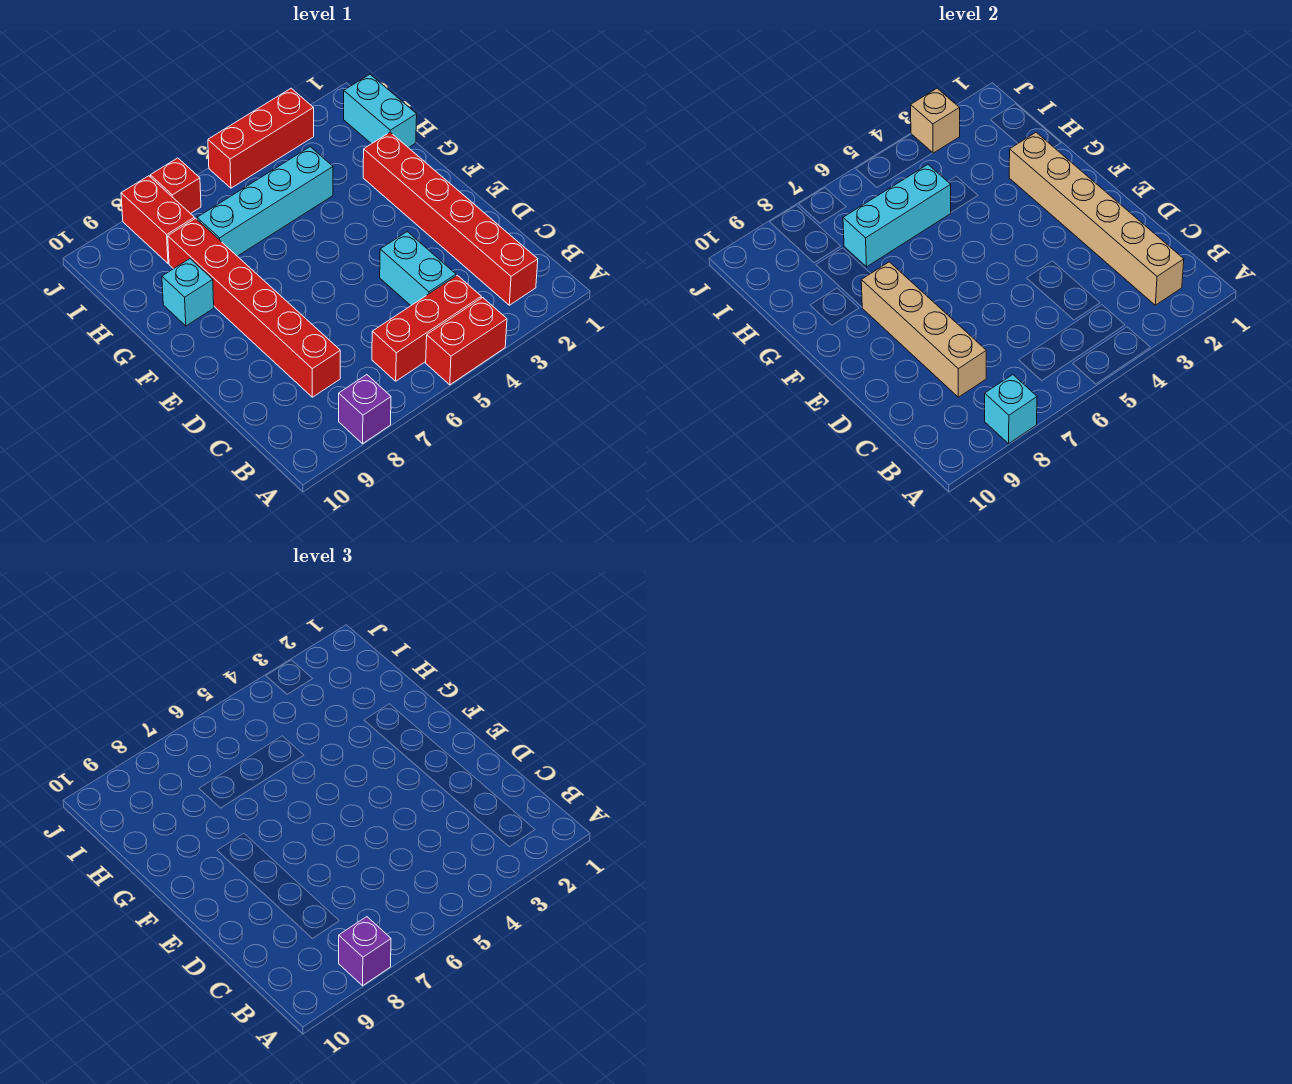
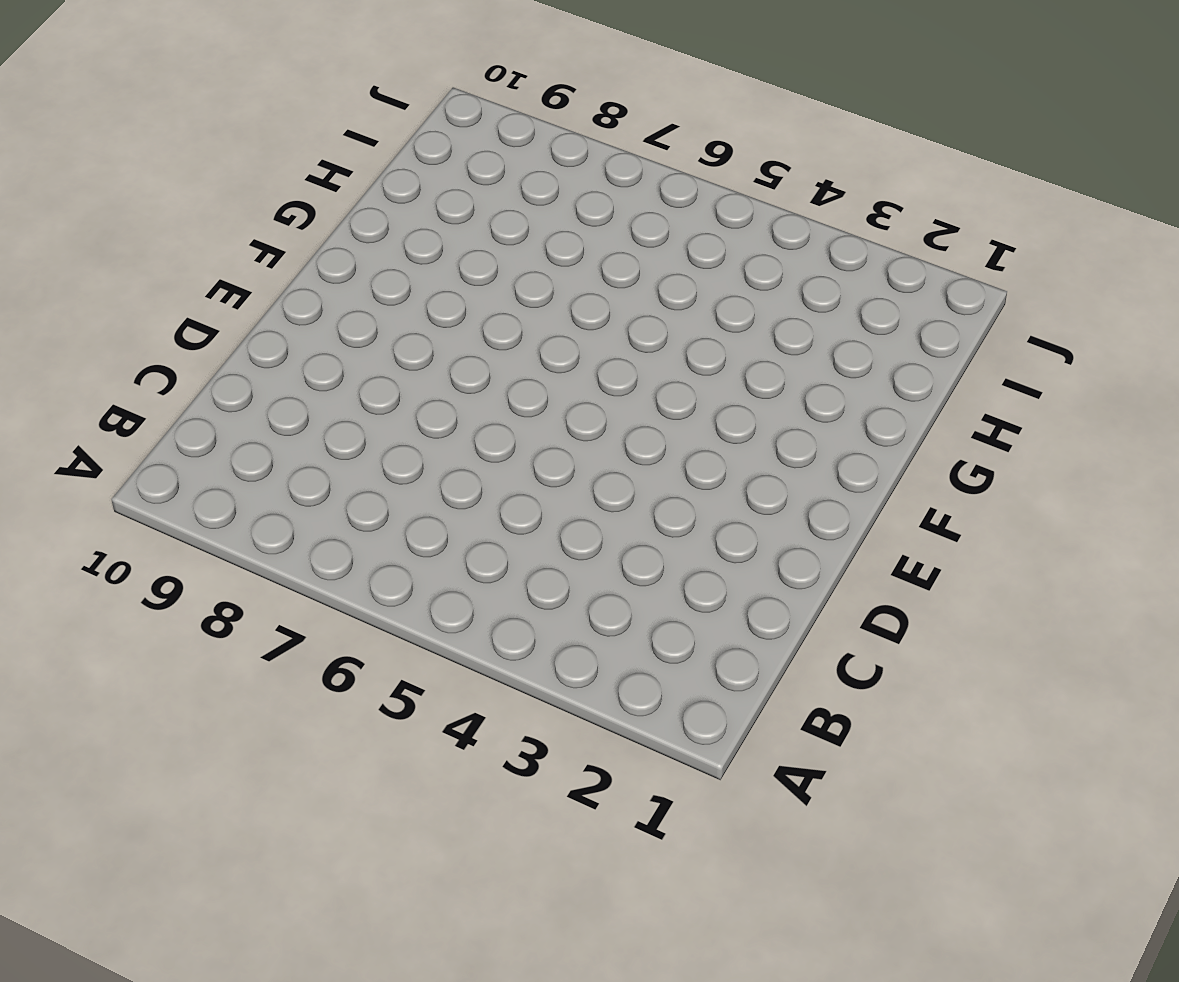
none -> red 1x2 brick [426,298,507,385]
none -> purple 1x1 brick [339,375,391,444]
none -> red 1x6 brick [363,132,538,305]

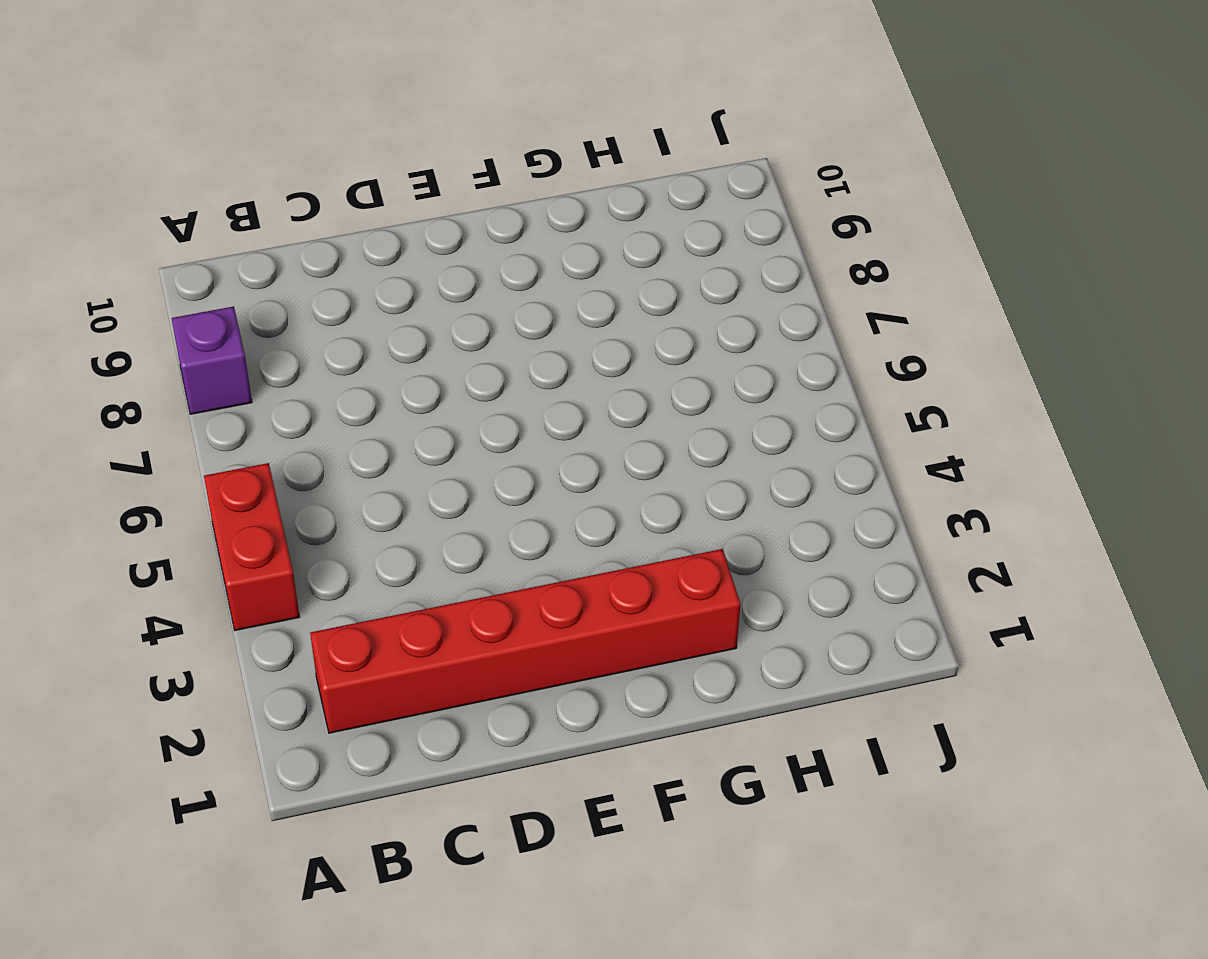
none -> red 1x3 brick [372,275,481,381]
none -> cyan 1x2 brick [380,232,456,305]
none -> red 1x6 brick [168,218,340,397]

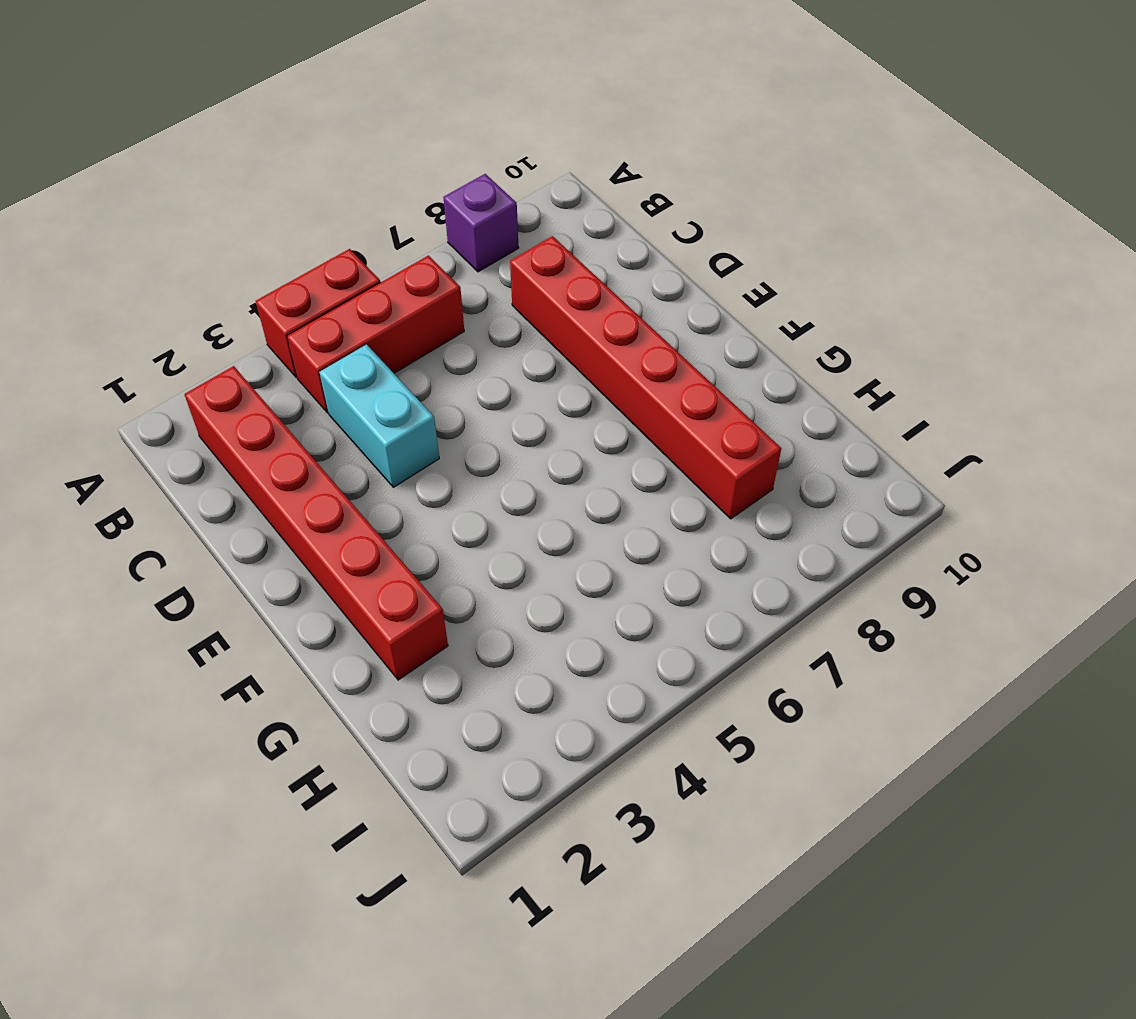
none -> cyan 1x1 brick [162,259,214,326]
none -> cyan 1x2 brick [344,74,417,148]
none -> cyan 1x4 brick [197,147,333,256]

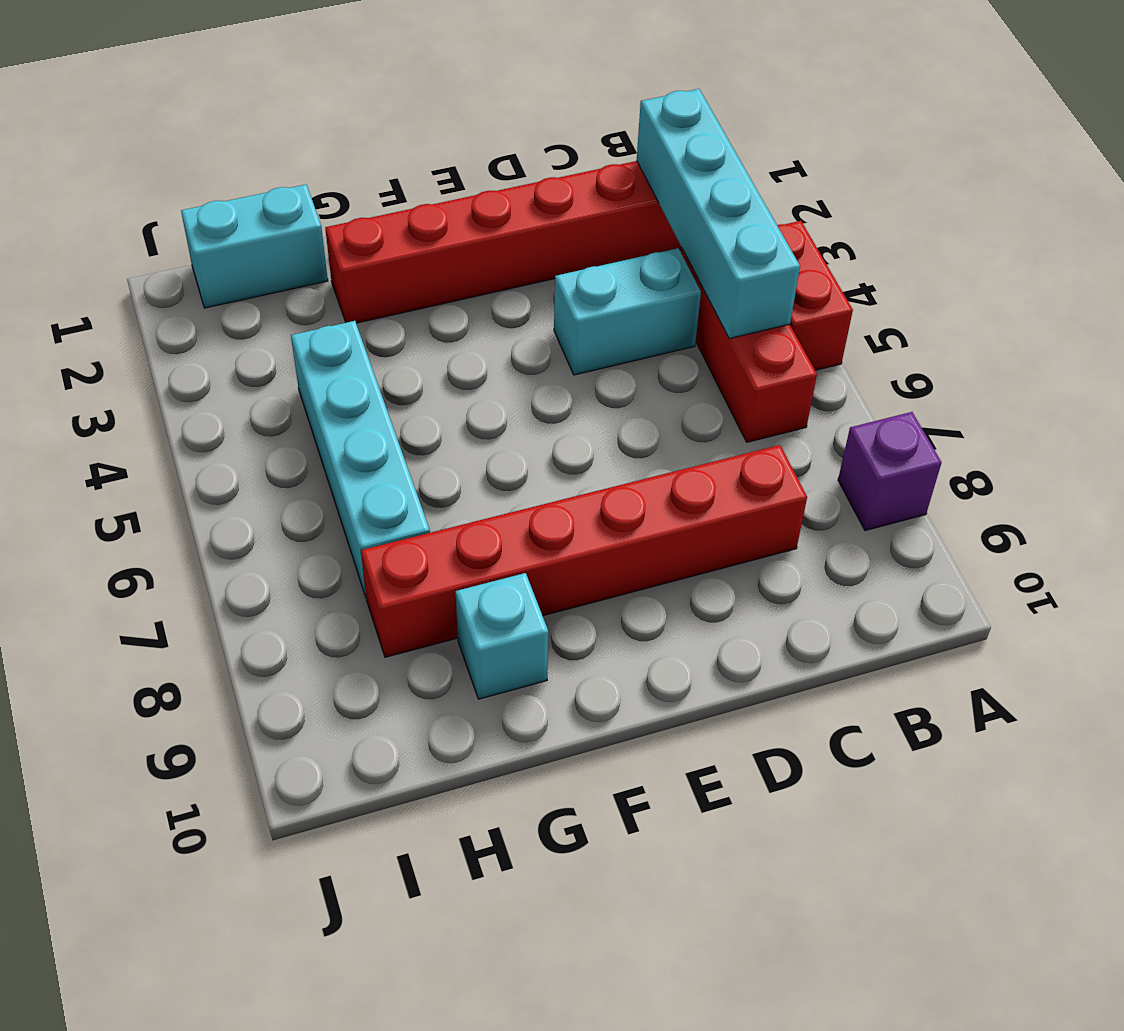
cyan 1x4 brick [637,89,800,339] -> tan 1x6 brick [1009,132,1184,305]
none -> red 1x2 brick [121,176,195,263]
none -> red 1x3 brick [208,88,314,188]
none -> red 1x1 brick [150,158,201,214]

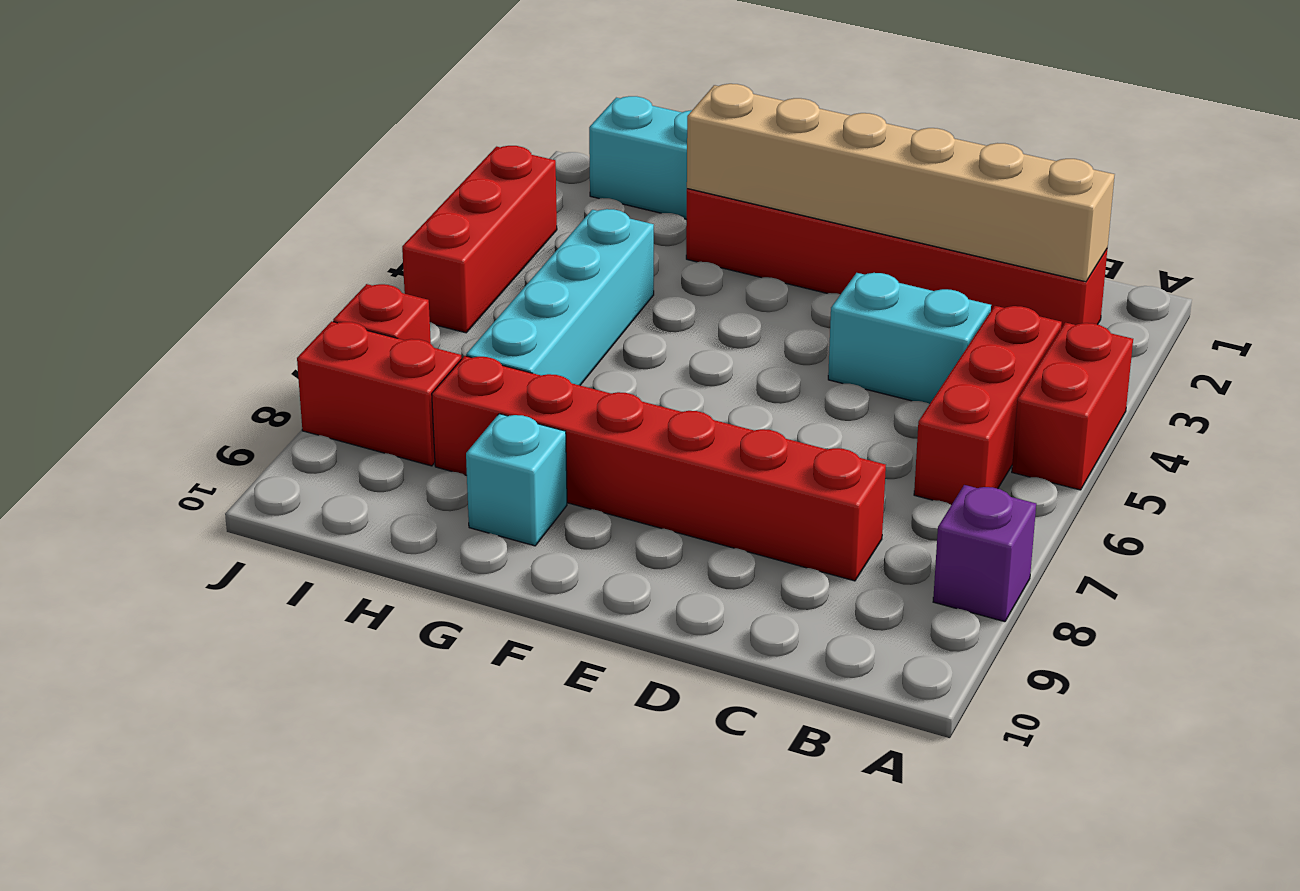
none -> cyan 1x1 brick [985,375,1037,444]
none -> tan 1x4 brick [861,262,986,397]
none -> cyan 1x3 brick [843,165,951,267]

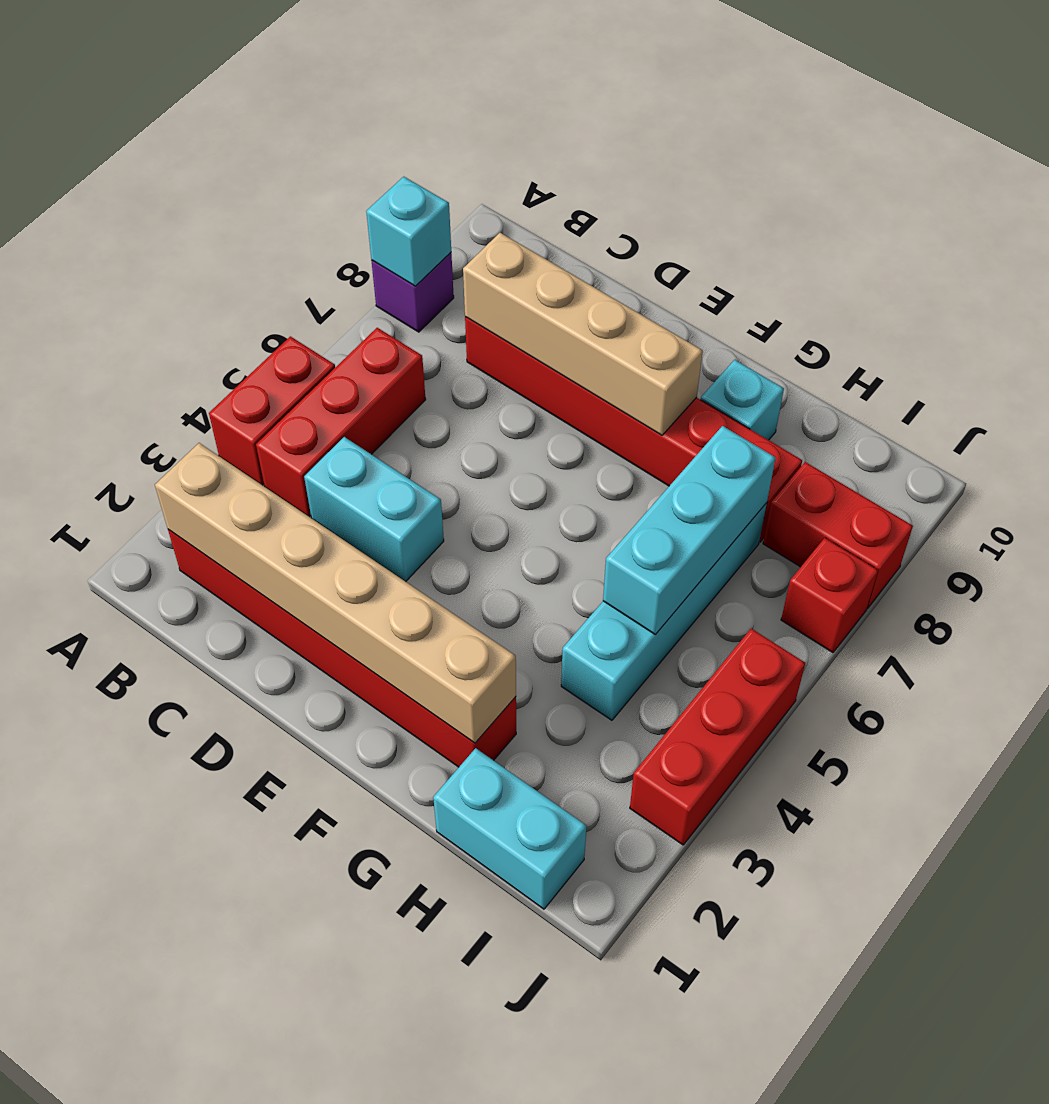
none -> tan 1x1 brick [911,88,960,153]
none -> purple 1x1 brick [339,917,391,986]

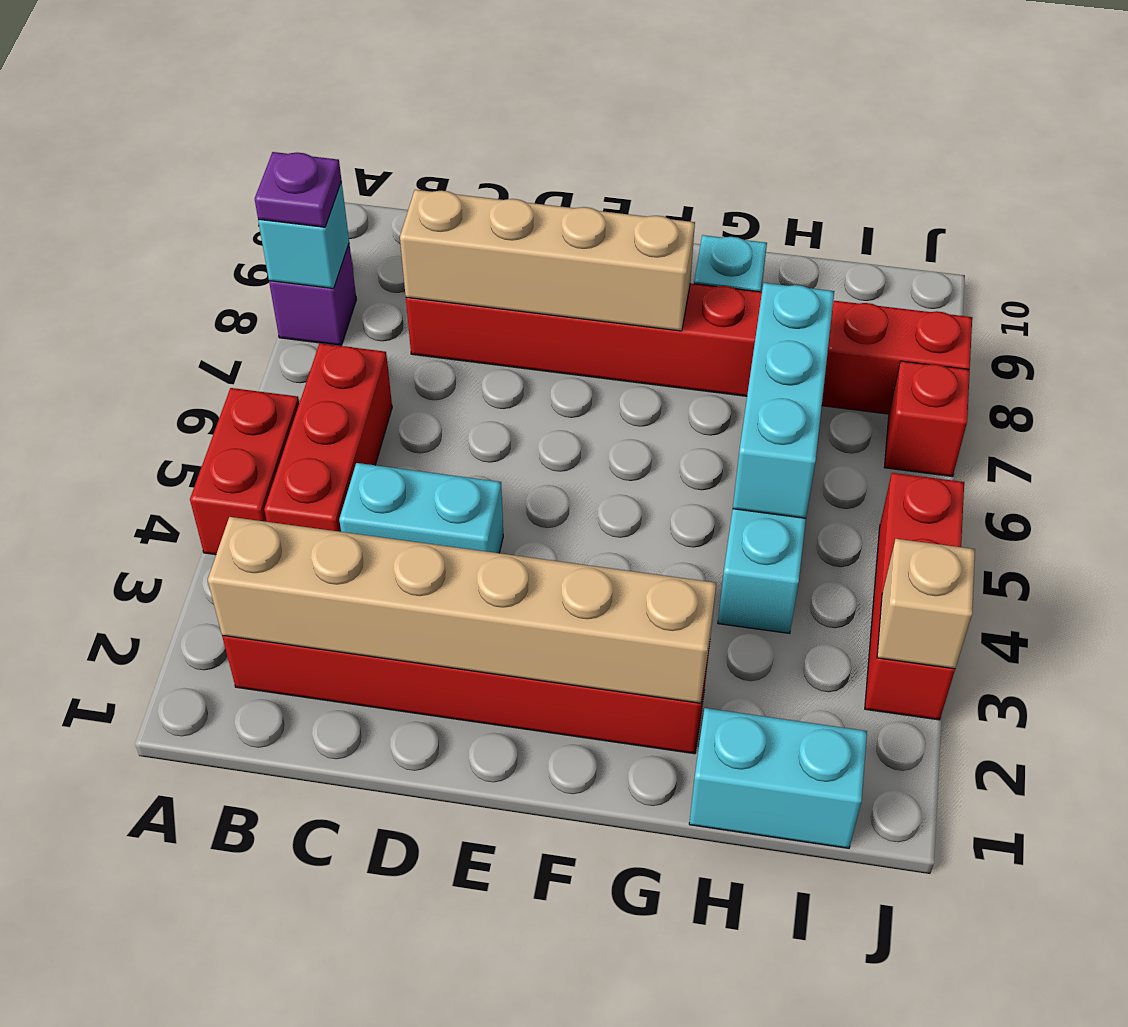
purple 1x1 plate [255,152,342,227] -> purple 1x1 brick [339,917,391,986]

